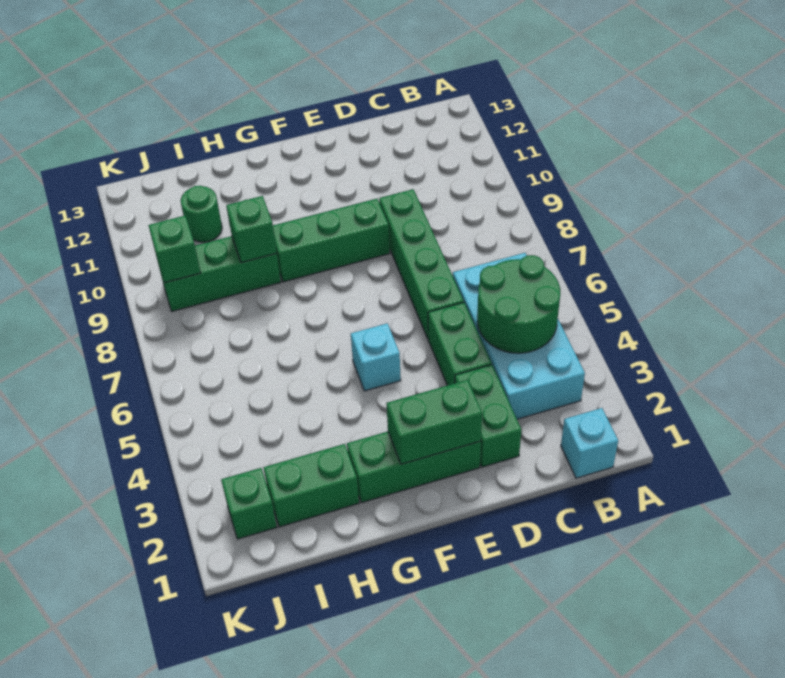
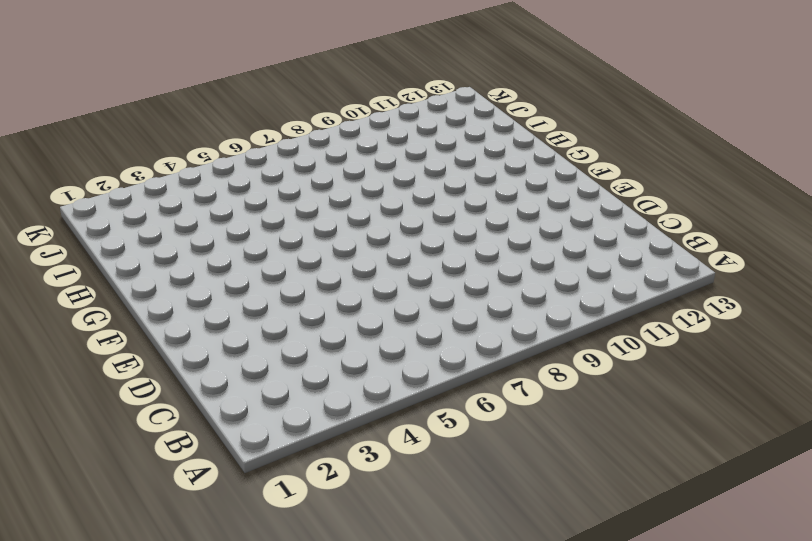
none -> cyan 1x1 brick [561,408,618,478]
none -> cyan 2x4 brick [453,253,585,419]
none -> green 1x2 brick [455,365,521,467]

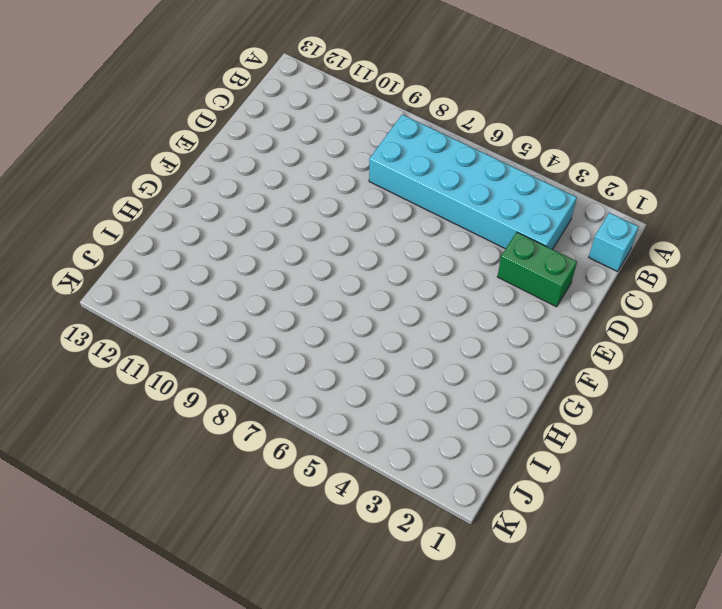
cyan 2x6 brick [369,115,577,249] -> cyan 2x4 brick [453,253,585,419]
none -> green 1x2 brick [428,303,492,386]
none -> green 1x4 brick [379,189,464,338]
none -> green 1x3 brick [347,432,481,503]

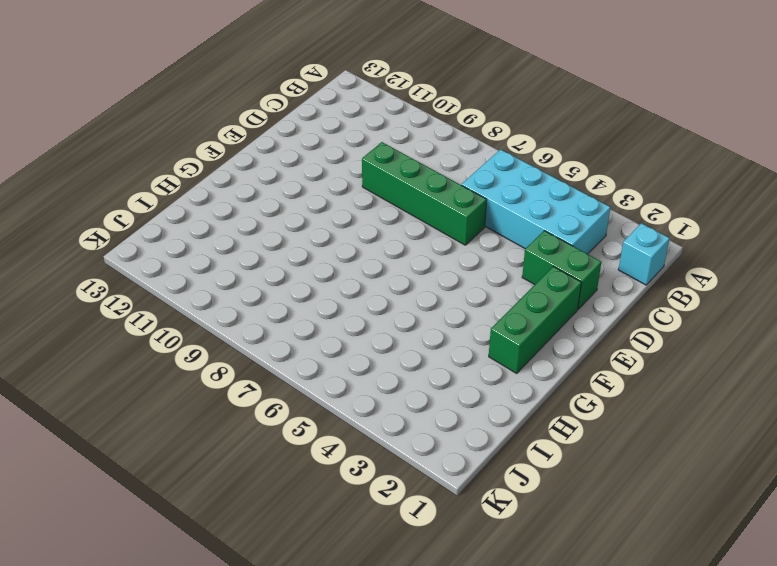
none -> green 1x2 brick [428,303,492,386]
none -> green 1x3 brick [273,199,390,282]
none -> cyan 1x1 brick [351,324,401,391]

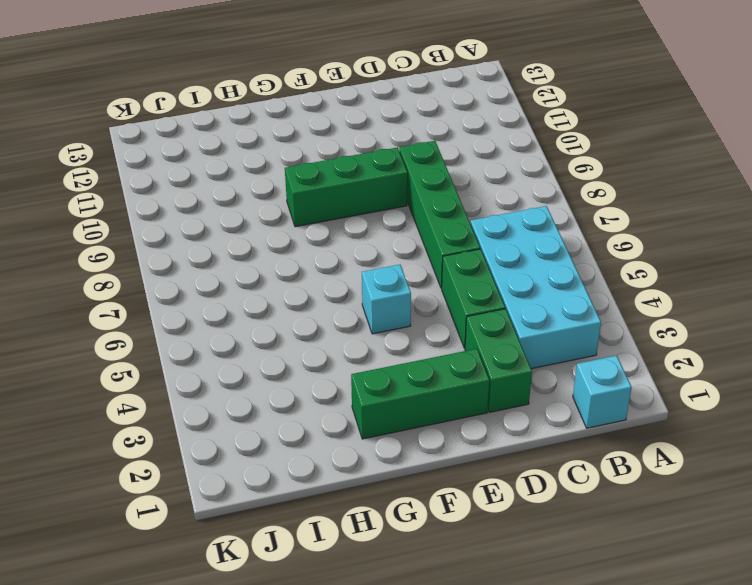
none -> green 1x2 brick [263,444,359,527]
none -> green 1x3 brick [158,236,281,311]
none -> green 1x1 round brick [181,186,222,242]

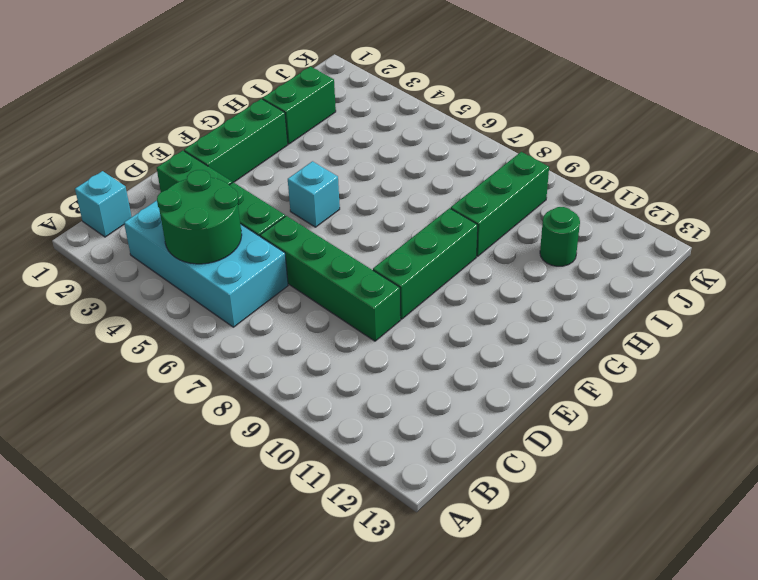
none -> green 1x1 brick [221,468,277,539]
none -> green 1x2 brick [386,380,482,464]
none -> green 1x1 brick [226,196,277,263]

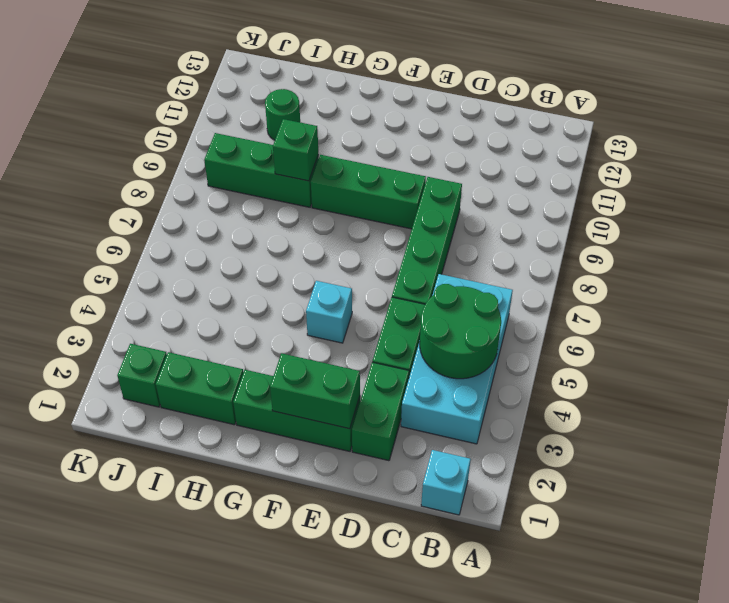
none -> green 1x1 brick [149,216,201,283]

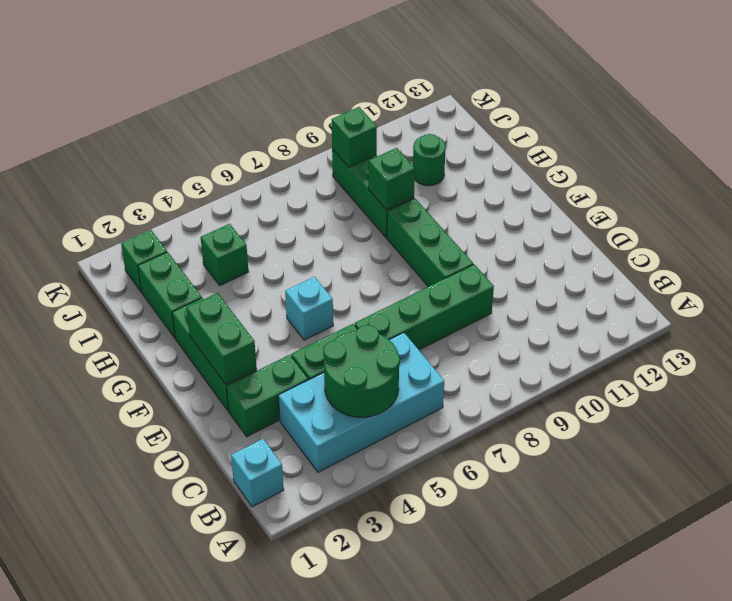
green 1x1 brick [200,224,248,285] -> none

